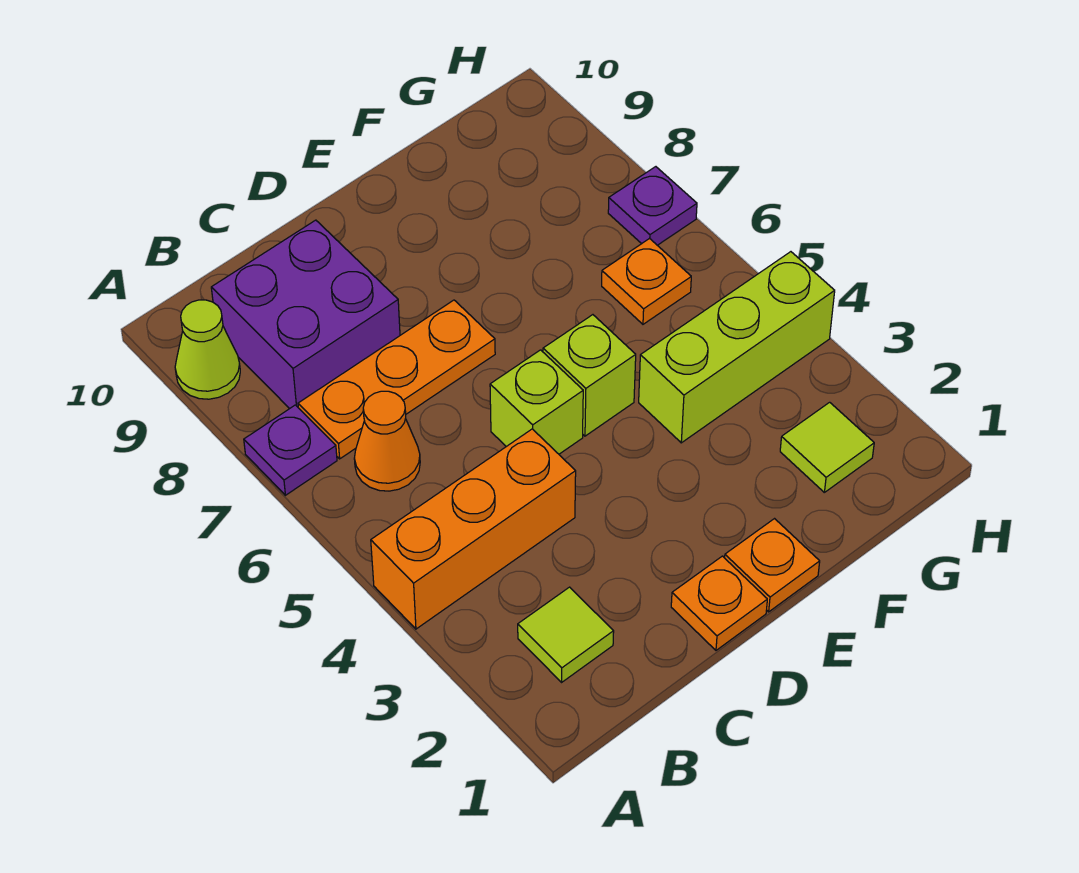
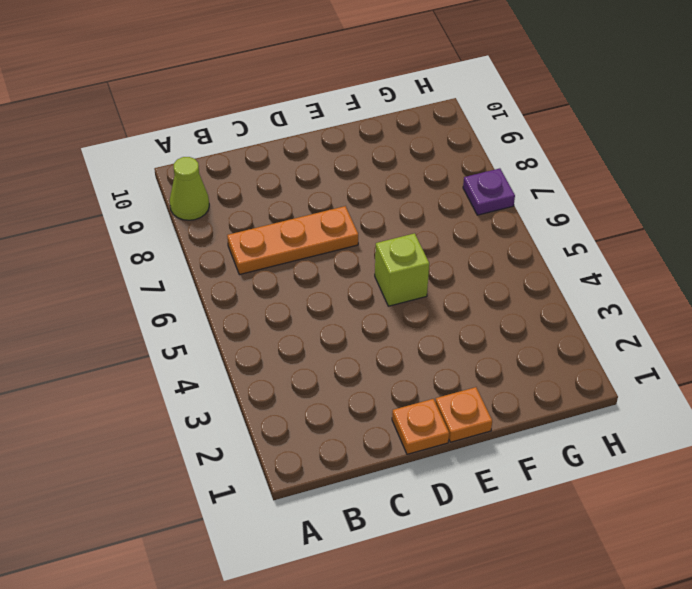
none -> orange 1x3 brick [371,429,576,629]
none -> purple 1x1 plate [244,405,337,495]
none -> lime 1x1 tile [518,587,614,682]

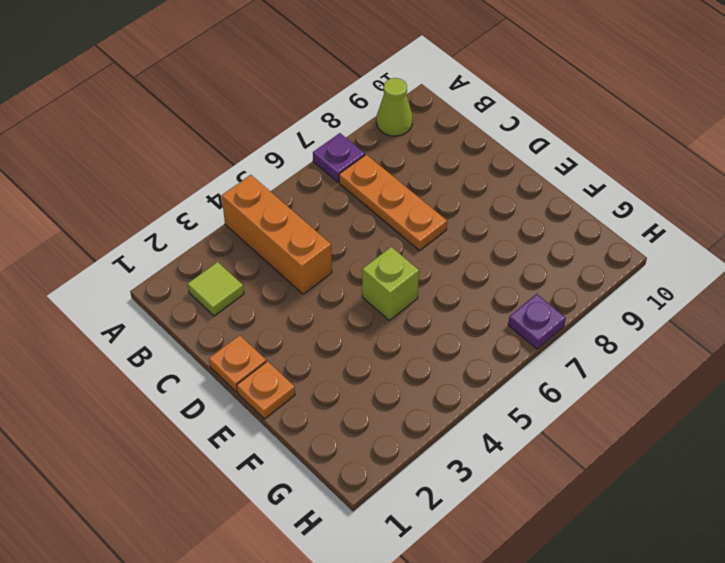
none -> orange 1x1 cone [354,391,420,491]
none -> purple 2x2 brick [211,220,400,409]
none -> lime 1x1 brick [490,350,583,454]

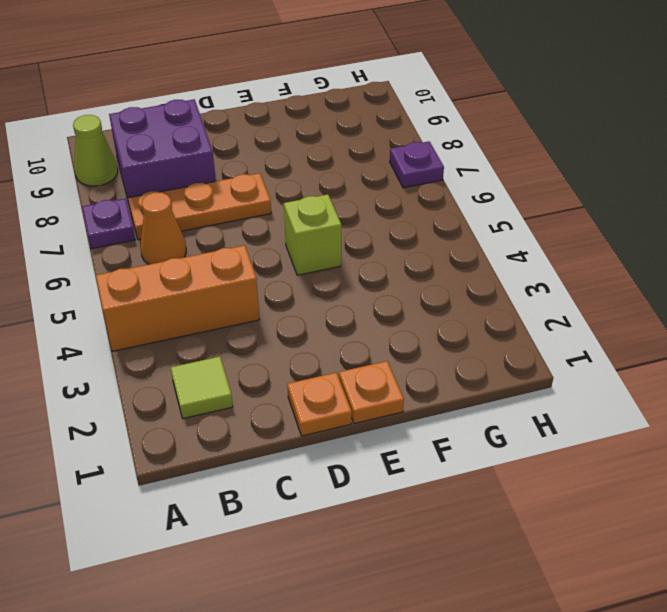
none -> lime 1x1 brick [490,350,583,454]
none -> lime 1x3 brick [639,252,835,443]
none -> lime 1x1 tile [780,402,874,492]

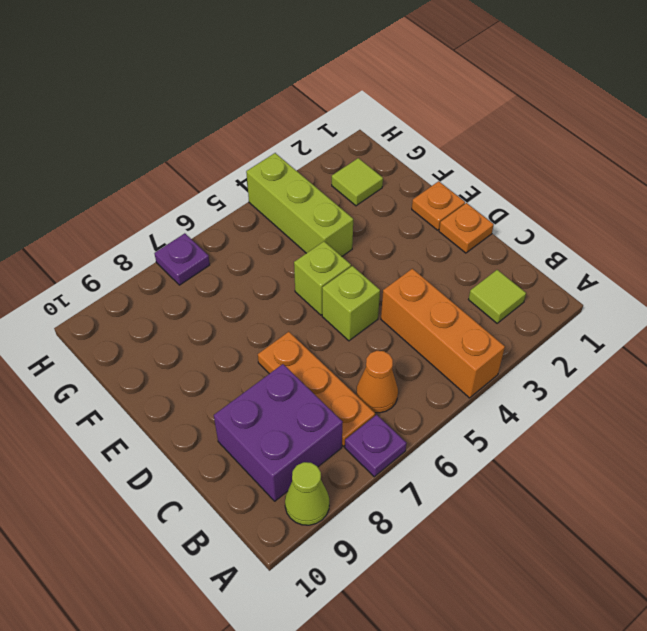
none -> orange 1x1 plate [602,238,691,324]

